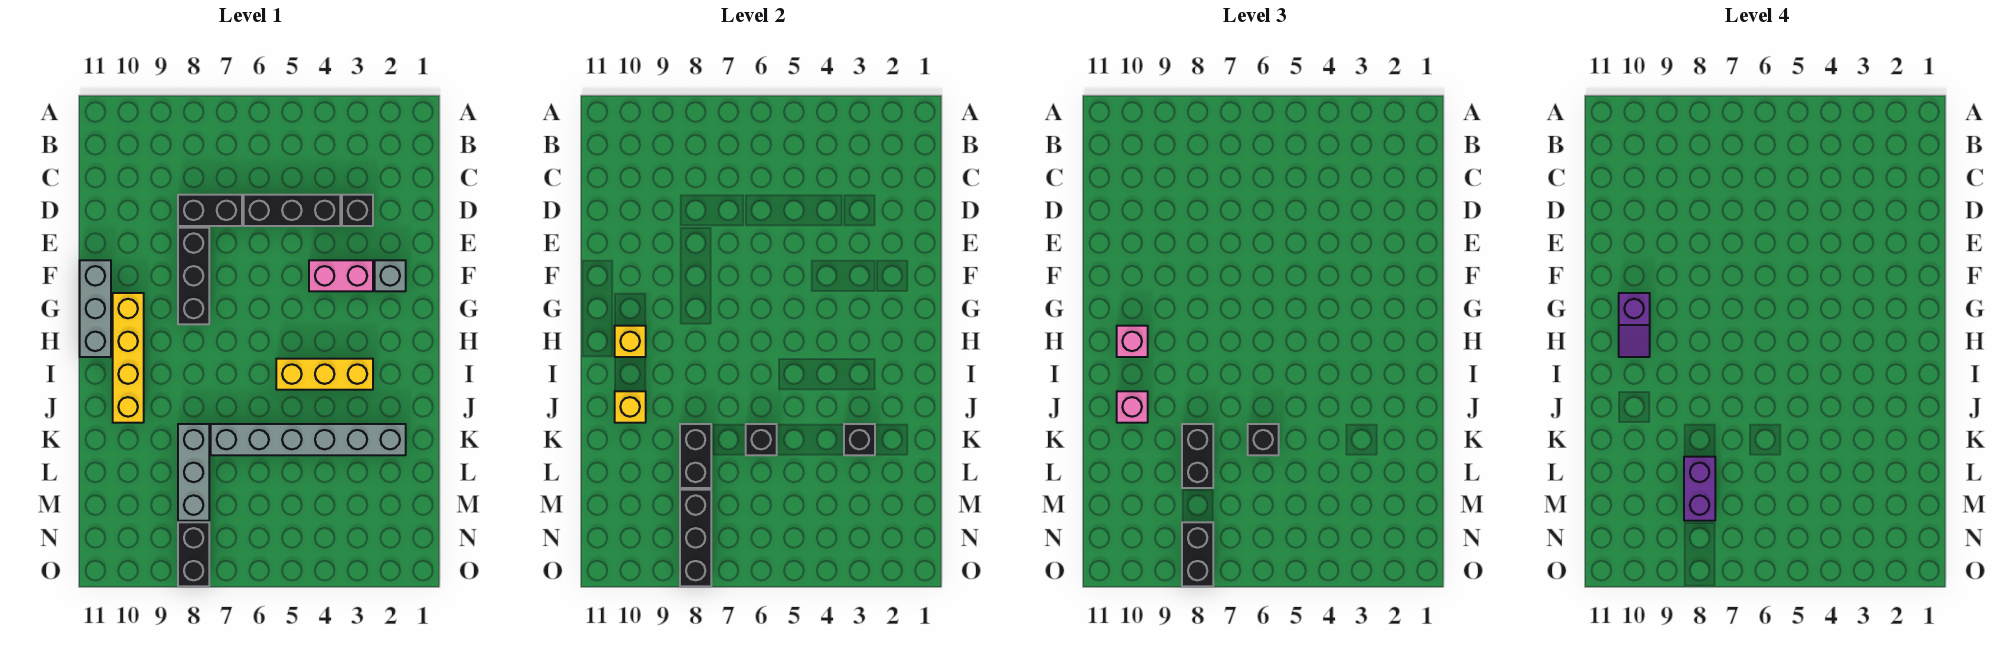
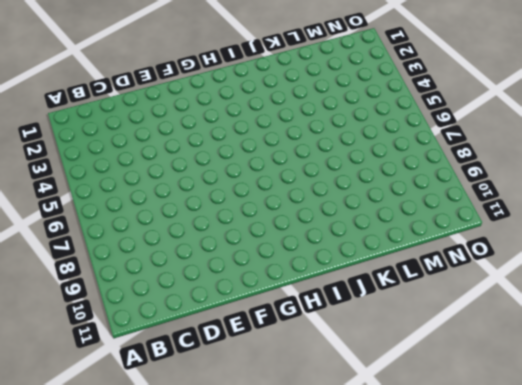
none -> black 1x1 brick [342,195,373,226]
none -> black 1x3 brick [244,195,340,226]
none -> black 1x2 brick [178,195,242,226]

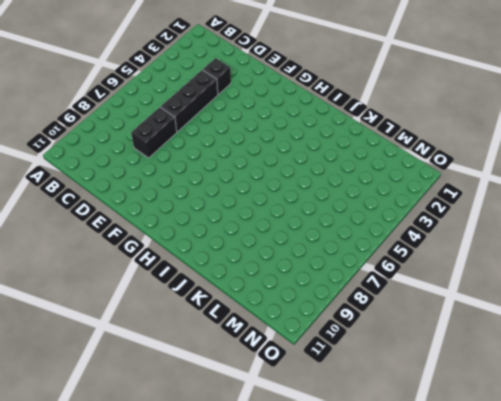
none -> black 1x3 brick [178,228,209,324]
none -> grey 1x1 brick [375,260,406,291]
none -> pink 1x2 brick [309,260,373,291]

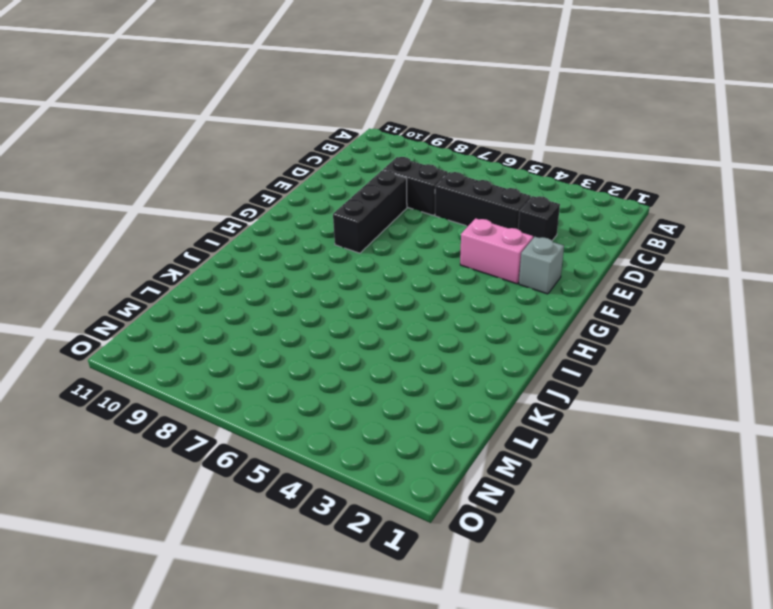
none -> grey 1x3 brick [80,260,111,357]
none -> yellow 1x4 brick [113,293,144,423]
none -> yellow 1x3 brick [276,359,373,390]

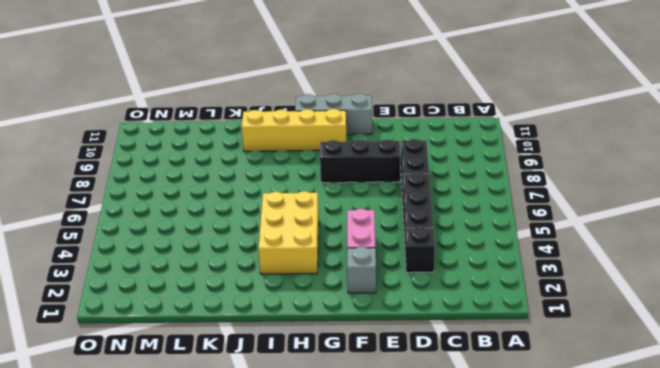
yellow 2x3 brick [259,191,319,274] -> yellow 1x3 brick [276,359,373,390]
none -> grey 1x6 brick [211,424,406,455]
none -> grey 1x3 brick [178,424,209,521]
none -> black 1x2 brick [178,522,209,586]

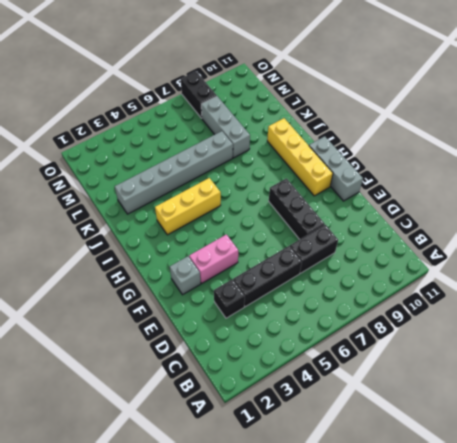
none -> yellow 1x1 brick [615,326,646,357]
none -> yellow 1x1 brick [615,391,646,423]
none -> black 1x1 brick [844,424,875,455]

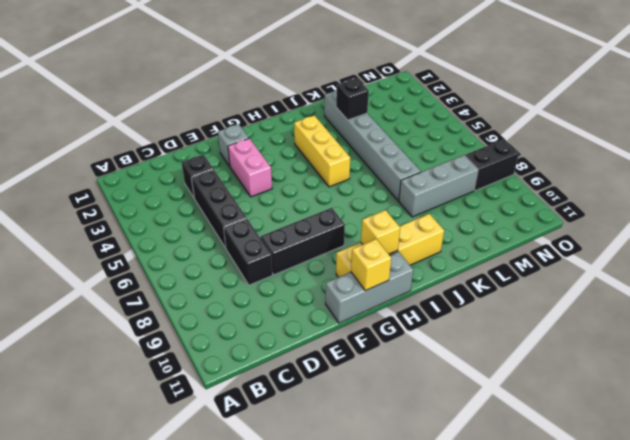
yellow 1x1 brick [351,239,391,291] -> yellow 1x1 brick moved to [615,391,646,423]
none -> black 1x1 brick [746,424,777,455]
none -> black 1x2 brick [680,424,711,488]
none -> black 1x3 brick [680,490,711,586]

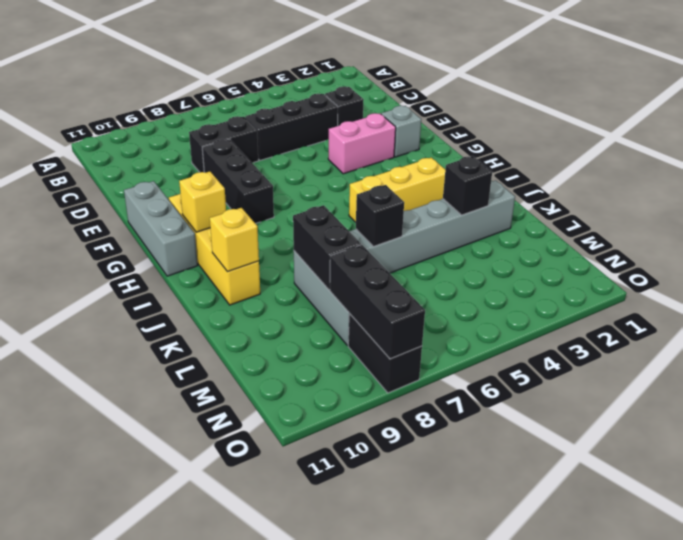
none -> pink 1x1 brick [1117,326,1148,357]
none -> pink 1x1 brick [1117,391,1148,423]
none -> black 1x1 brick [1248,424,1279,455]

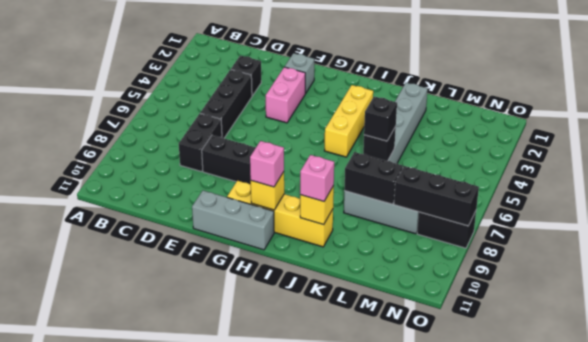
none -> black 1x1 brick [844,424,875,455]
none -> black 1x2 brick [1182,424,1213,488]
none -> black 1x2 brick [1182,522,1213,586]

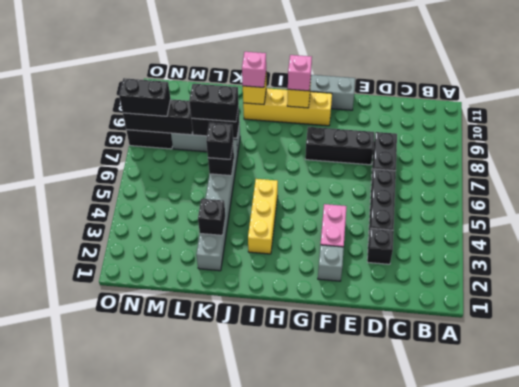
none -> purple 1x2 slope [1619,293,1650,357]
none -> purple 1x2 brick [1684,457,1715,521]

